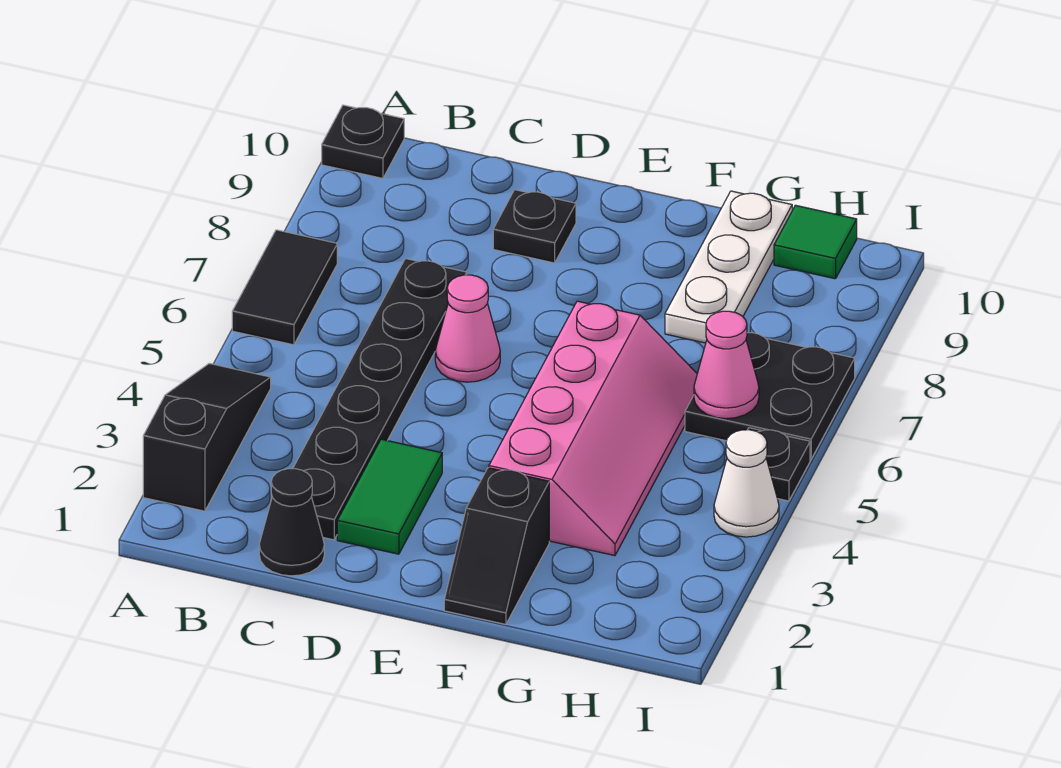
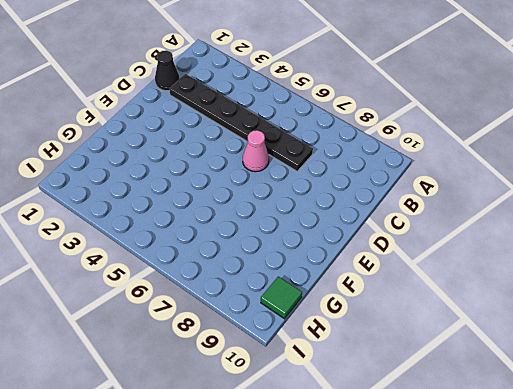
none -> black 1x3 slope [143,363,271,511]
none -> black 1x2 tile [232,230,337,345]
none -> black 1x1 plate [322,105,404,178]

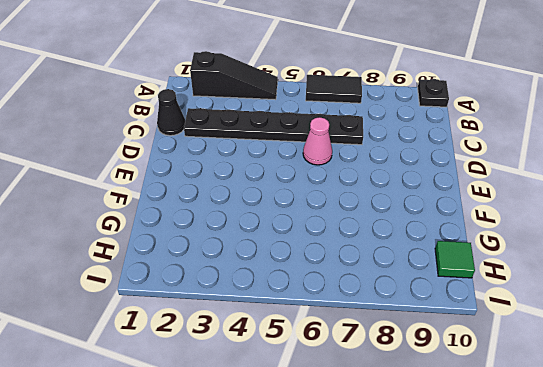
none -> green 1x2 tile [337,439,442,554]
none -> black 1x1 plate [493,190,576,263]
none -> black 1x2 slope [444,468,549,624]

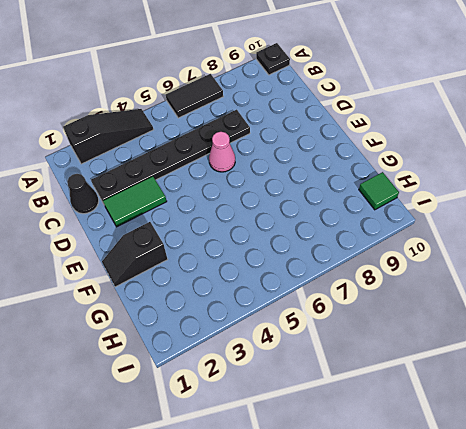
none -> black 1x1 plate [493,190,576,263]
none -> pink 2x4 slope [489,301,697,556]
none -> white 1x3 plate [665,191,792,343]

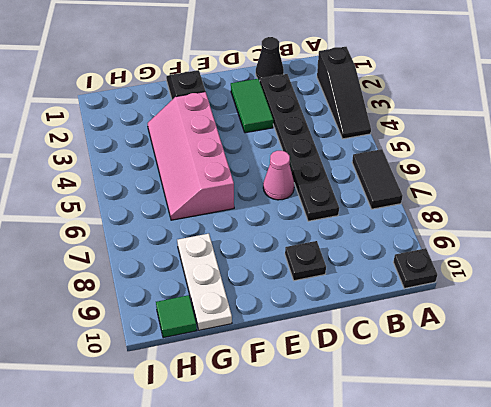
none -> black 2x2 plate [685,333,855,459]
none -> white 1x1 cone [714,430,779,537]
none -> black 1x1 plate [748,428,810,501]

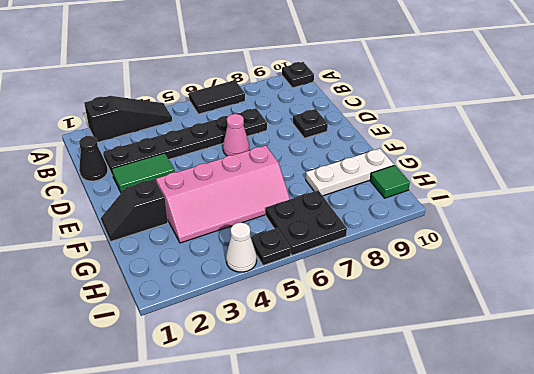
none -> pink 1x1 cone [694,311,759,419]

